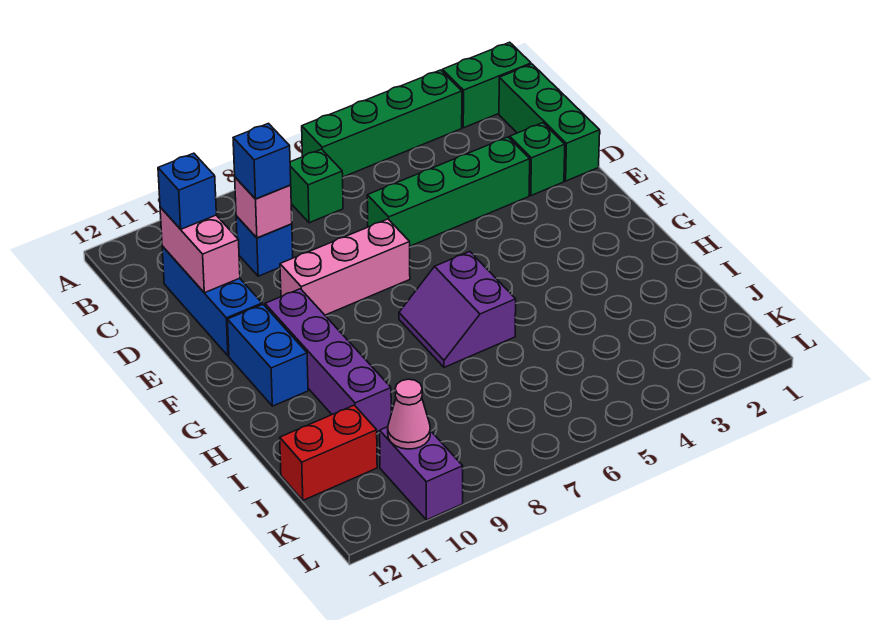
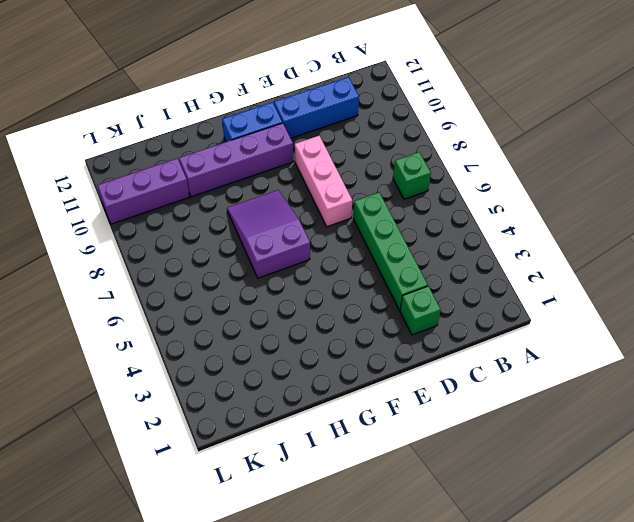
purple 2x3 slope [227,190,310,278] -> purple 2x2 slope [399,252,516,367]
purple 1x3 brick [98,158,189,224] -> purple 1x2 brick [380,427,463,520]
none -> green 1x2 brick [443,42,531,128]
none -> green 1x4 brick [302,70,462,177]
none -> green 1x3 brick [499,64,600,181]

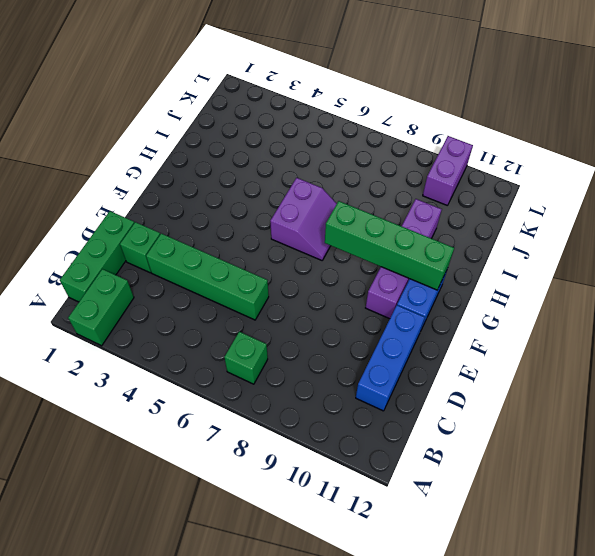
green 1x2 brick [68,269,134,346] -> green 1x2 brick turned to [443,42,531,128]
green 1x4 brick [325,201,454,290] -> green 1x4 brick moved to [302,70,462,177]
none -> blue 1x1 brick [236,216,293,276]
none -> pink 1x3 brick [280,219,410,315]
none -> red 1x2 brick [280,405,377,500]

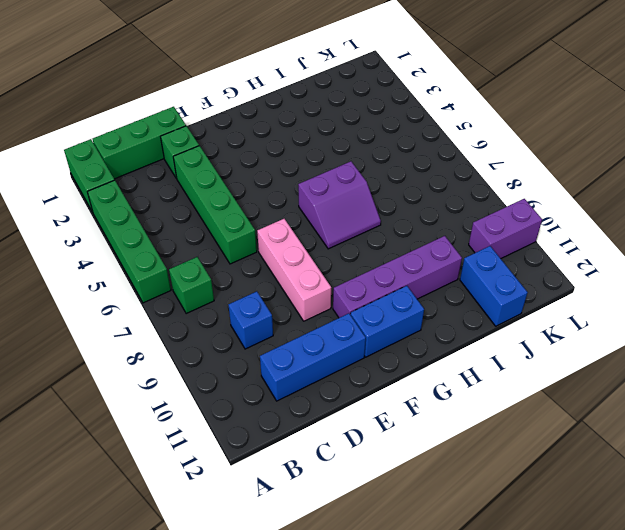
blue 1x2 brick [460,246,528,326] -> red 1x2 brick [280,405,377,500]
none -> pink 1x1 brick [235,177,292,238]
none -> pink 1x2 brick [160,207,240,293]
none -> pink 1x1 cone [388,379,430,449]

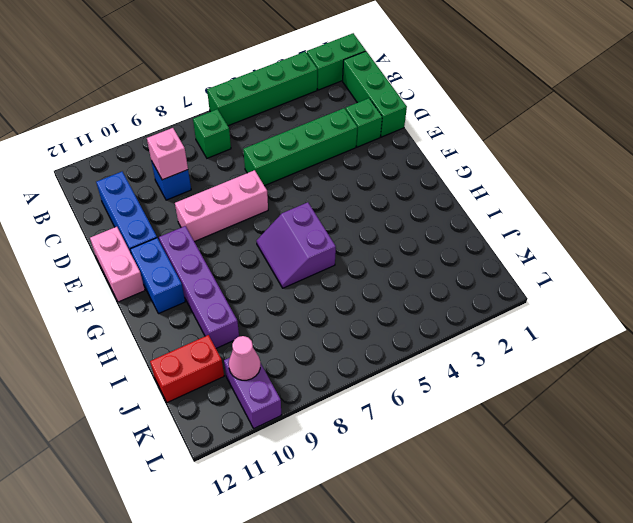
pink 1x2 brick [90,227,145,302] -> pink 1x2 brick moved to [160,207,240,293]
none -> blue 1x1 brick [233,123,291,199]
none -> blue 1x1 brick [158,153,216,229]

